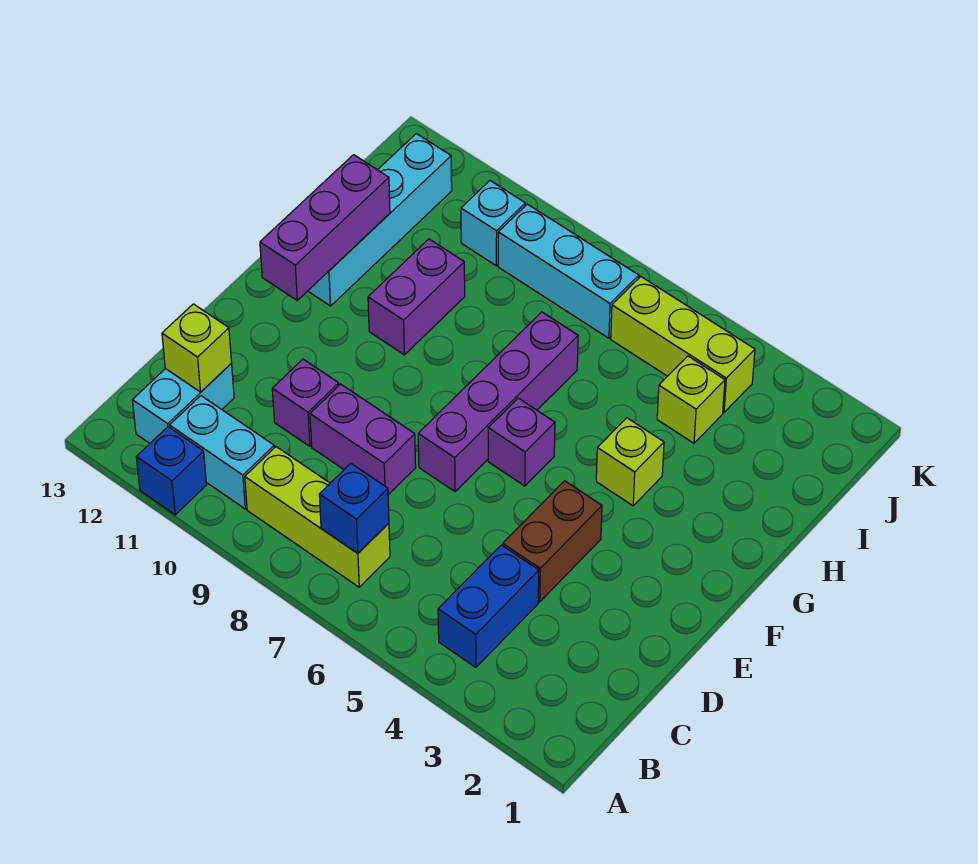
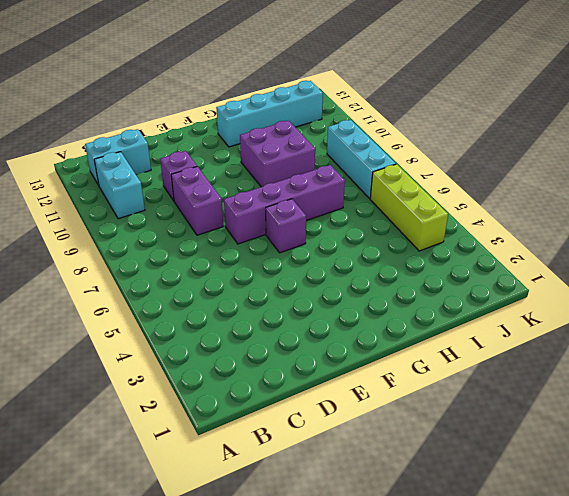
purple 2x2 brick [240,121,315,187] -> purple 1x2 brick [368,239,465,355]
none -> blue 1x1 brick [136,427,206,515]
none -> blue 1x2 brick [438,545,539,667]
none -> lime 1x3 brick [245,447,390,587]

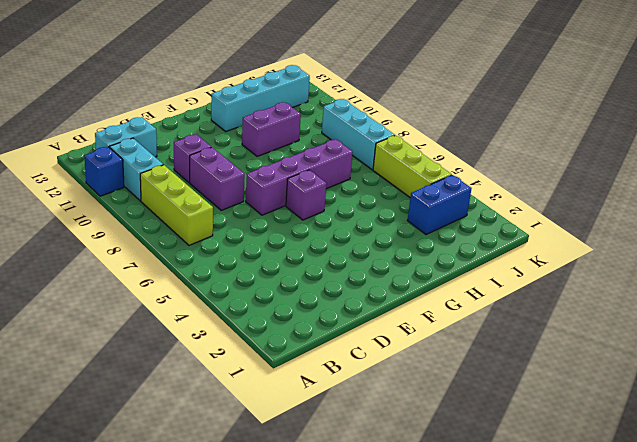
blue 1x2 brick [407,175,472,235] -> blue 1x2 brick moved to [438,545,539,667]
none -> brown 1x2 brick [503,481,602,602]
none -> lime 1x1 brick [596,418,664,506]
none -> lime 1x1 brick [657,356,725,443]

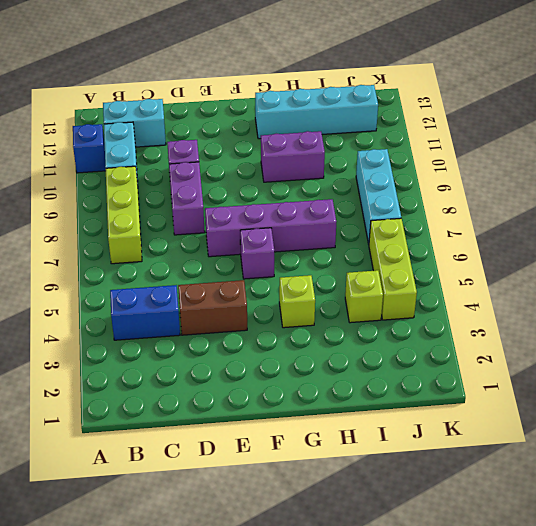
none -> cyan 1x1 brick [461,181,525,266]
none -> blue 1x1 brick [319,463,389,553]
none -> lime 1x1 brick [162,304,232,392]

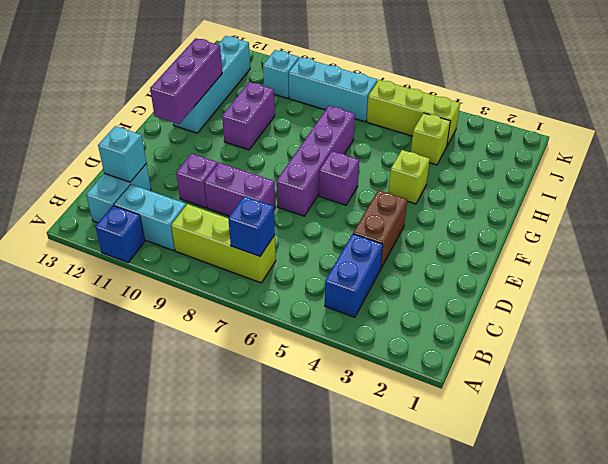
cyan 1x1 brick [98,126,146,182] -> lime 1x1 brick [162,304,232,392]

